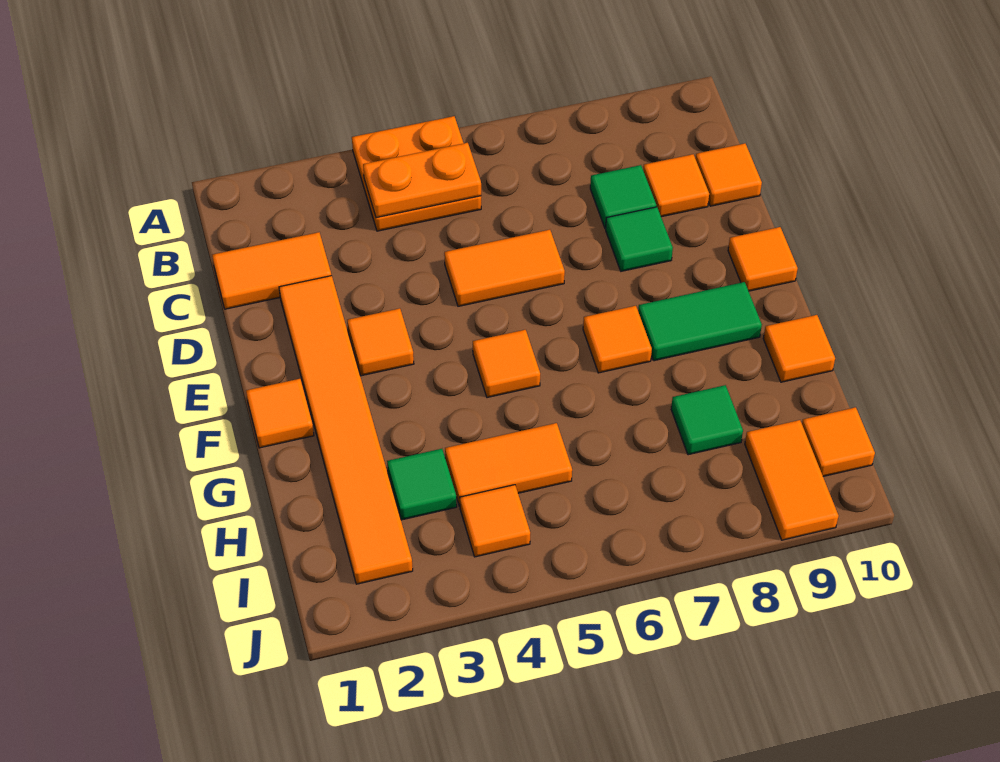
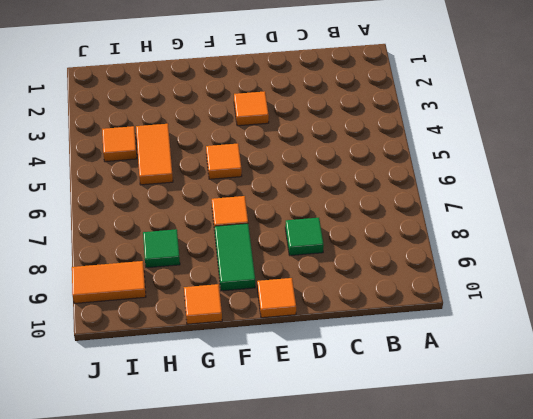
none -> orange 2x2 plate [352,116,481,231]
none -> orange 1x2 tile [212,232,331,309]
none -> green 1x1 tile [590,165,656,229]

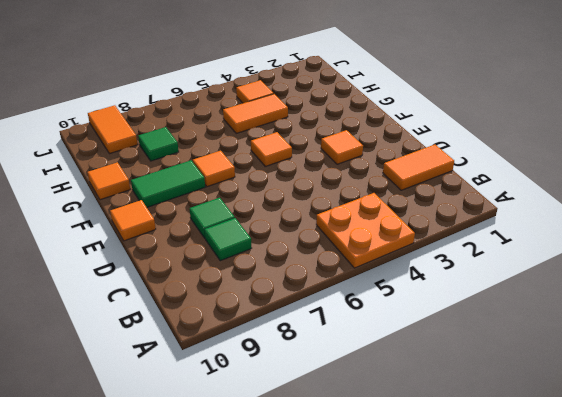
none -> orange 1x1 tile [643,154,709,217]
none -> orange 1x1 tile [695,143,762,206]
none -> orange 1x6 tile [279,276,413,584]

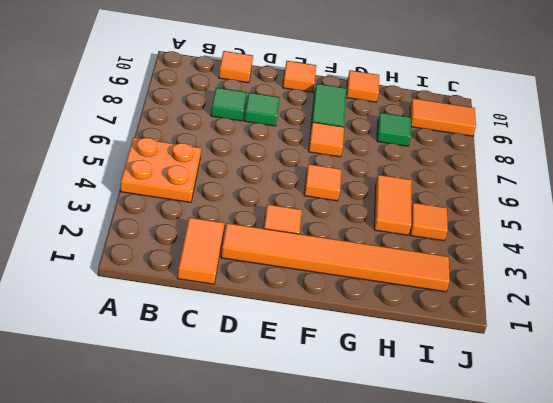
none -> orange 1x1 tile [643,154,709,217]
none -> orange 1x2 tile [444,230,565,306]
none -> orange 1x1 tile [246,379,314,448]

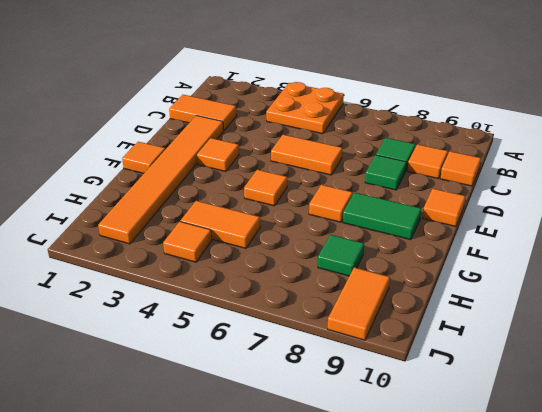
none -> orange 1x1 tile [763,315,835,382]
none -> green 1x1 tile [387,449,457,520]
none -> orange 1x1 tile [802,407,875,476]

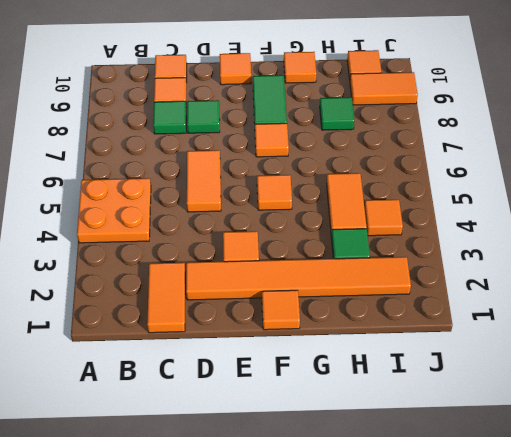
none -> orange 1x2 plate [363,143,481,218]

